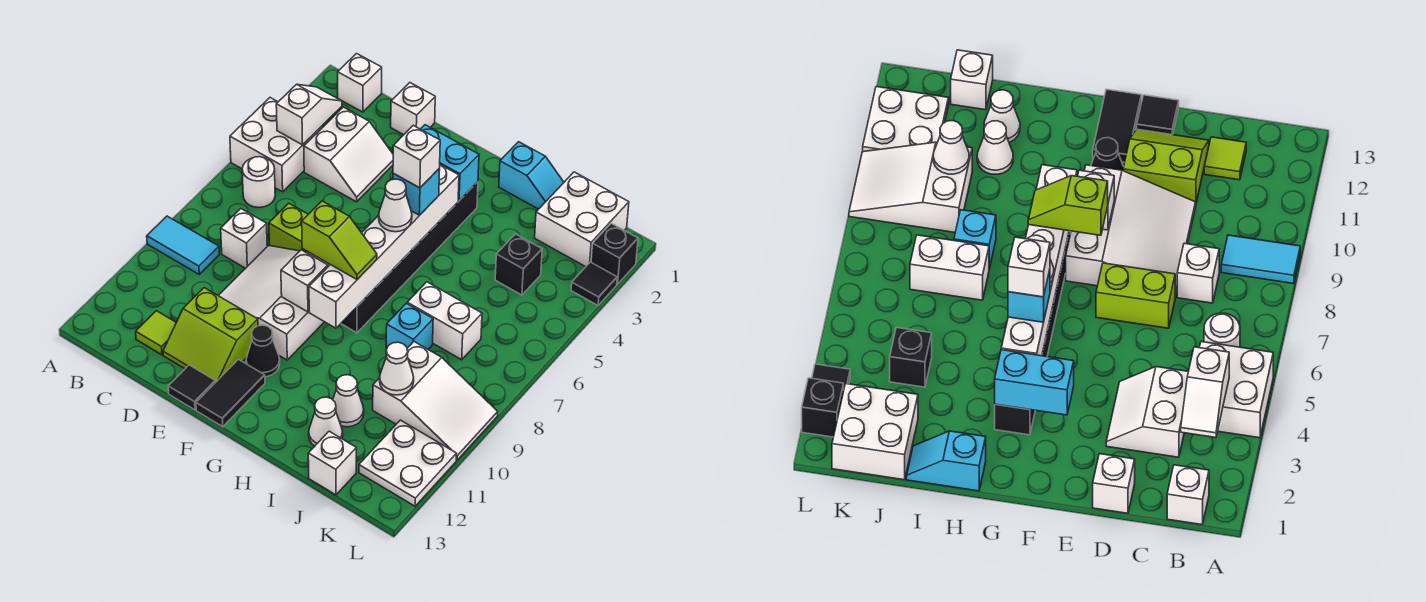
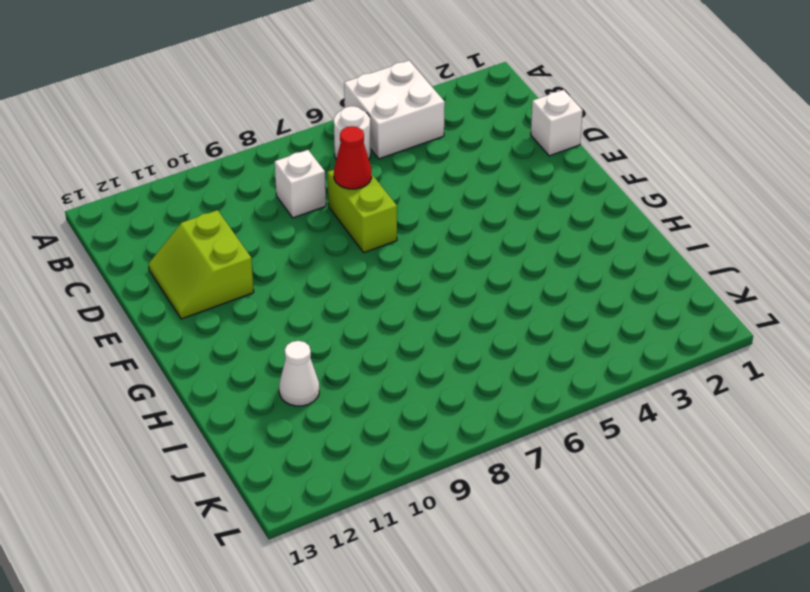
red 1x1 cone [334,126,372,189] -> none
none -> cyan 1x2 tile [147,216,219,274]
none -> white 1x1 brick [338,54,382,112]
none -> white 2x2 slope [304,107,393,202]
none -> lime 1x1 tile [136,311,176,355]

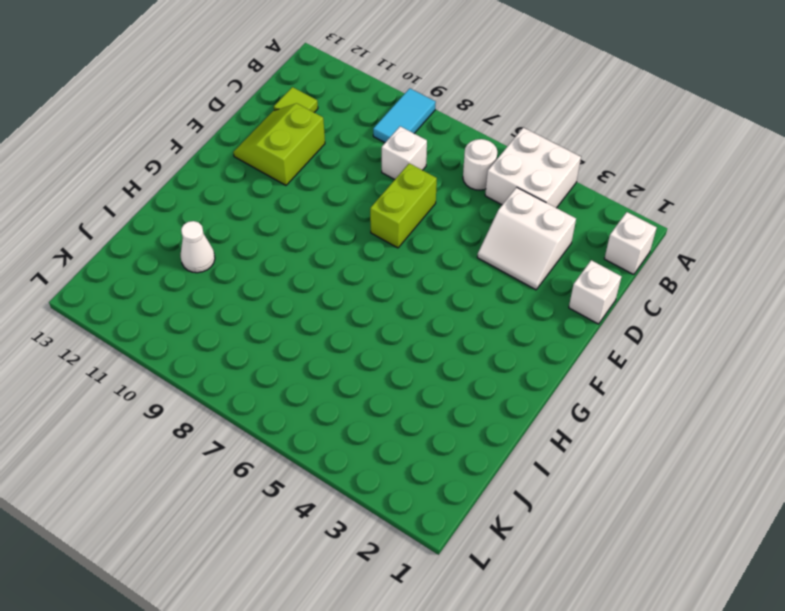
none -> white 3x3 slope [218,245,330,360]
none -> black 1x1 tile [168,365,216,410]
none -> black 1x1 cone [246,325,280,377]
none -> black 1x2 tile [196,359,265,427]

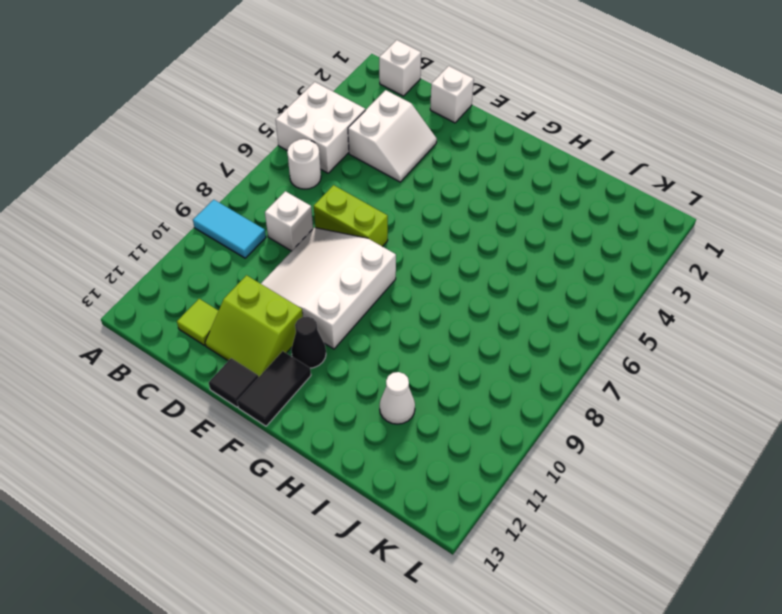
none -> black 1x6 brick [341,182,478,333]
none -> cyan 1x2 slope [499,142,564,209]
none -> white 1x2 brick [407,282,482,360]
none -> cyan 1x1 brick [386,303,433,349]

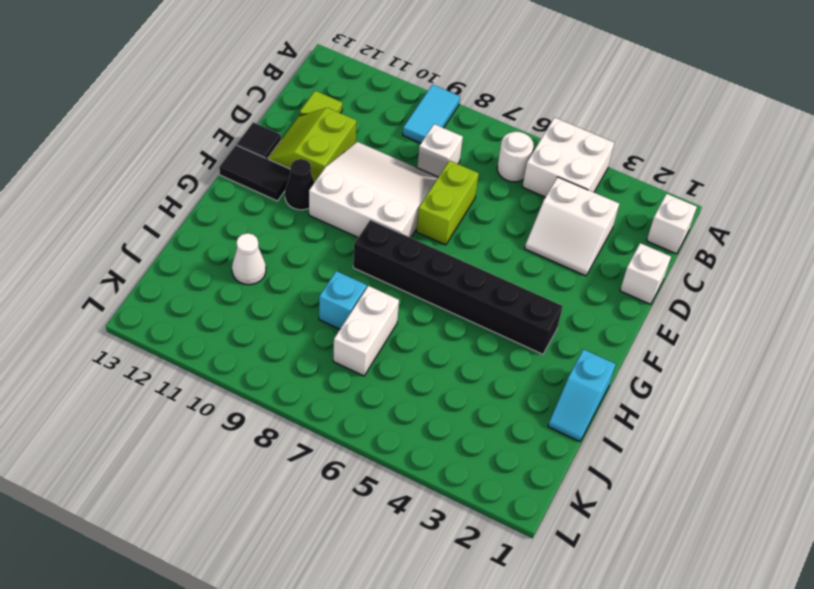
none -> white 1x1 cone [309,397,343,446]
none -> white 2x2 brick [535,172,629,267]
none -> black 1x1 brick [495,234,542,295]
none -> white 2x3 slope [373,342,498,460]

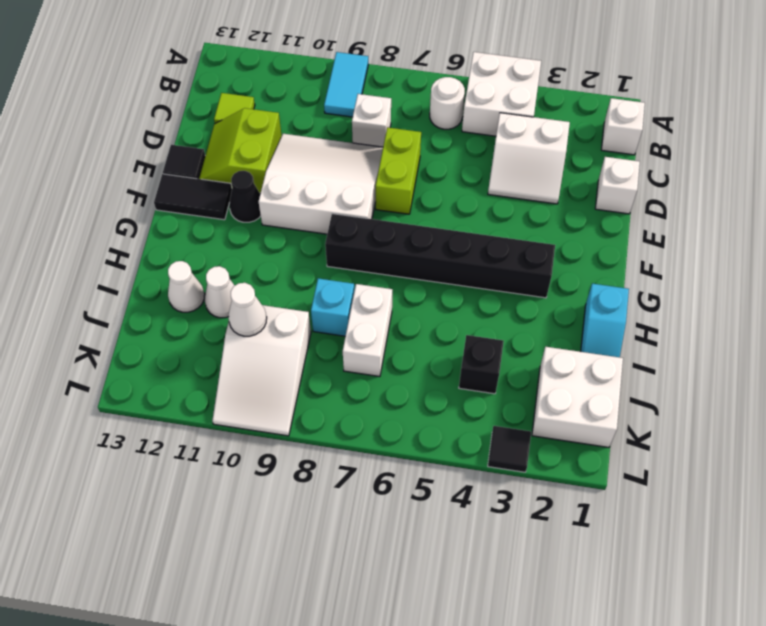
none -> white 1x1 brick [308,431,356,495]
none -> white 2x2 plate [359,420,457,506]
none -> black 1x1 brick [591,223,638,284]
none -> white 1x2 slope [276,84,342,145]

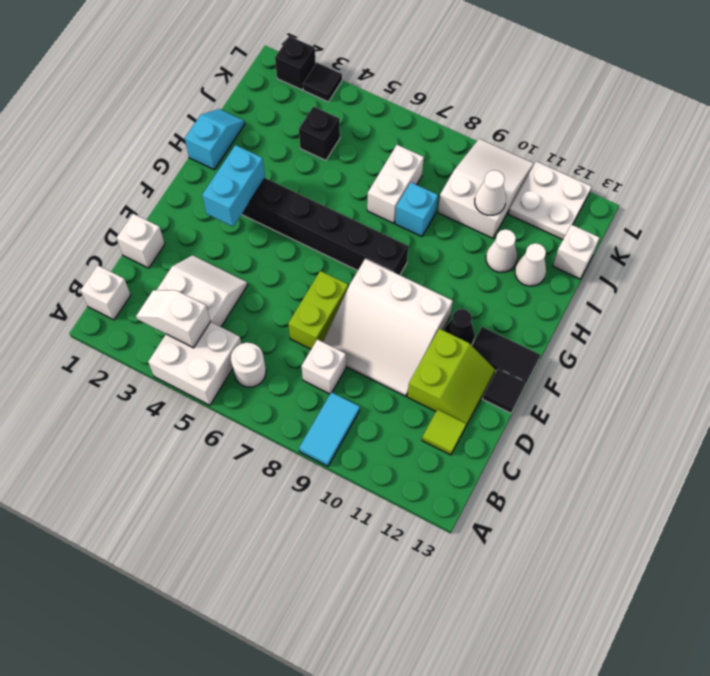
none -> white 2x2 brick [535,172,629,267]
none -> white 1x1 brick [281,250,328,312]
none -> white 1x6 brick [309,165,459,328]
none -> lime 1x2 slope [302,201,377,279]

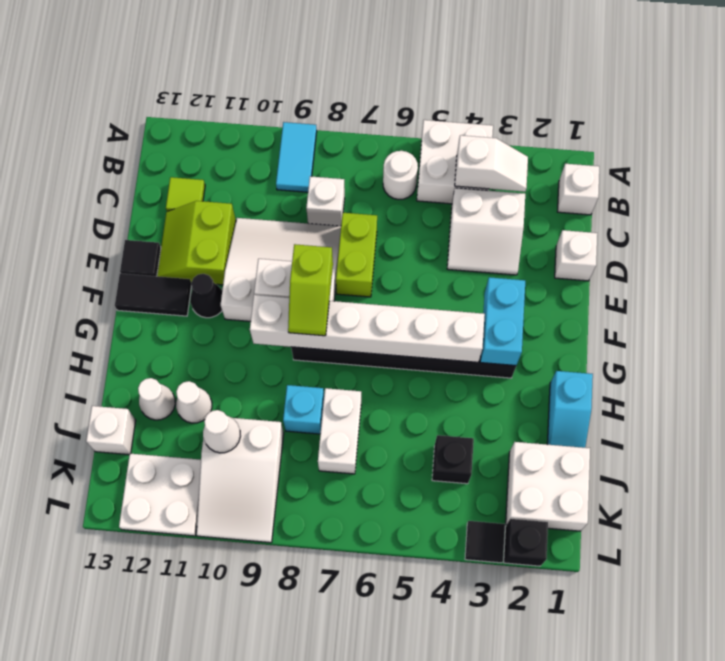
none -> cyan 1x1 brick [393,169,440,215]
none -> white 1x1 cone [379,179,412,232]
none -> white 1x1 brick [393,125,440,188]

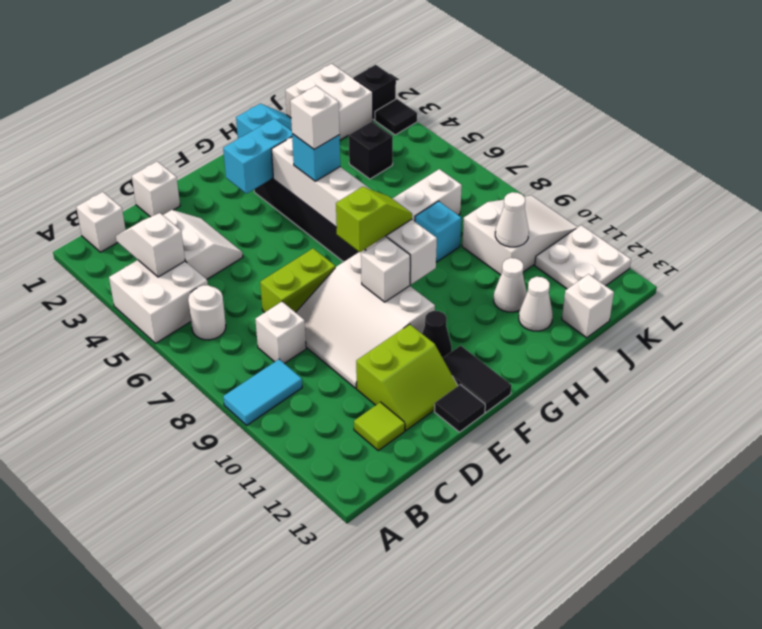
none -> white 1x1 cone [379,179,412,232]

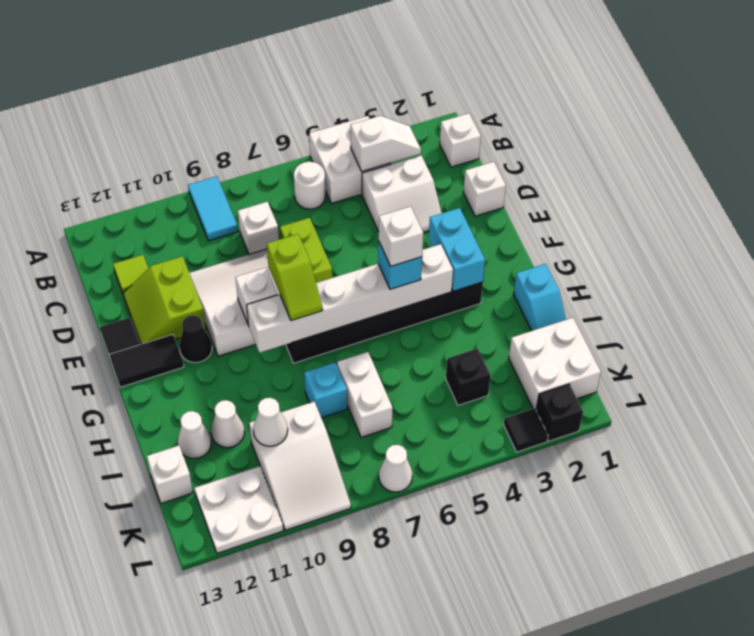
white 1x1 cone [379,445,412,492] -> white 1x1 cone moved to [379,179,412,232]

